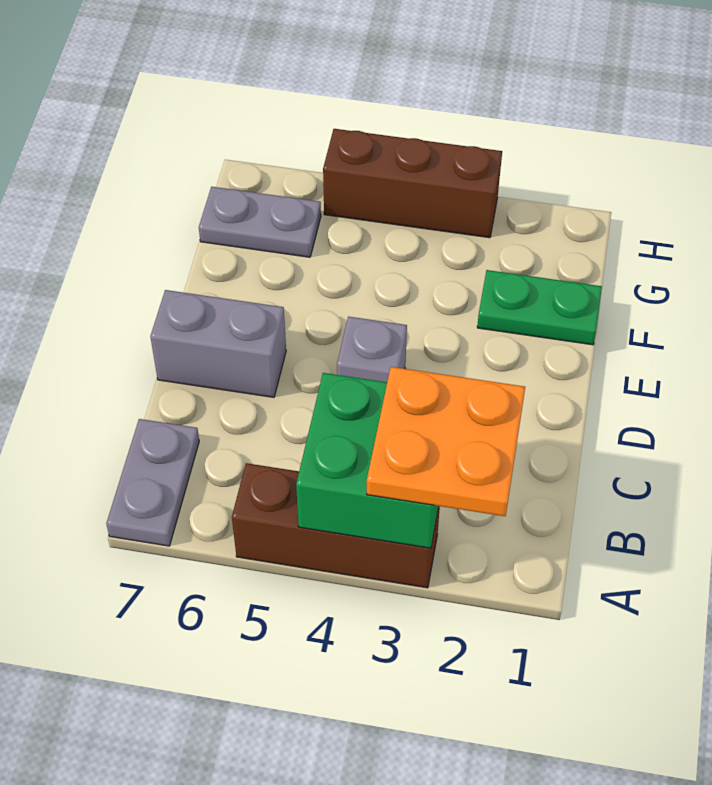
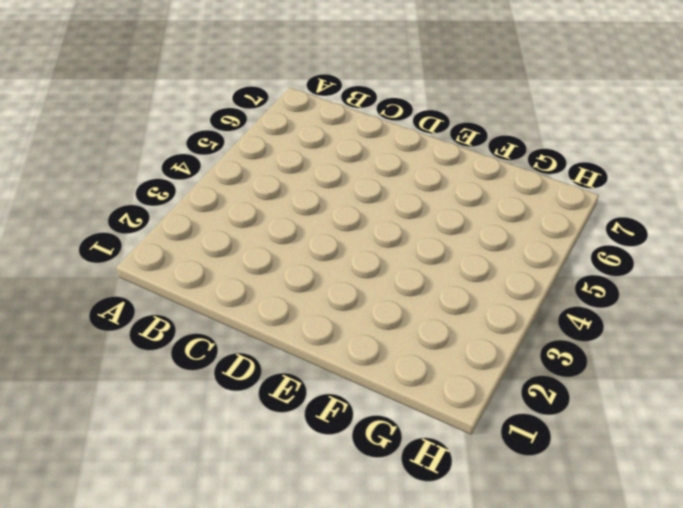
none -> brown 1x3 brick [232,463,440,588]
none -> grey 1x2 plate [106,419,199,546]

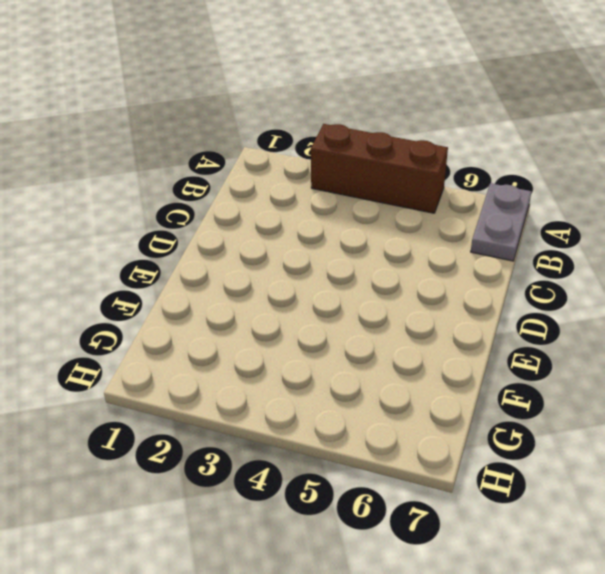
none -> grey 1x1 brick [337,316,407,382]
none -> grey 1x2 brick [150,290,286,397]

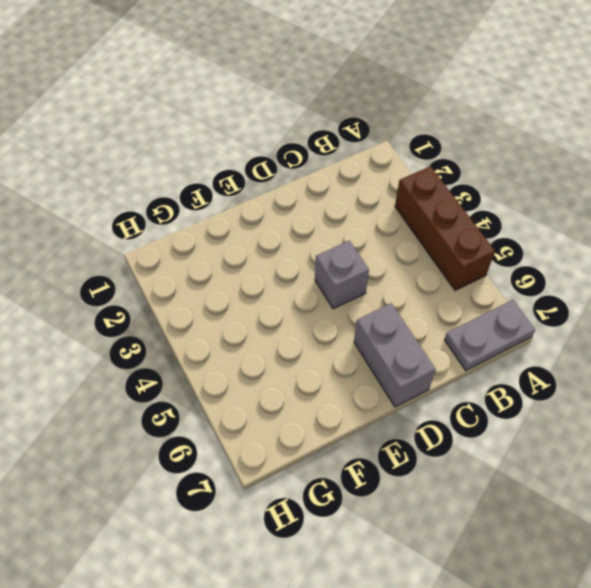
none -> green 1x2 plate [477,270,602,345]
none -> grey 1x2 plate [199,187,321,257]

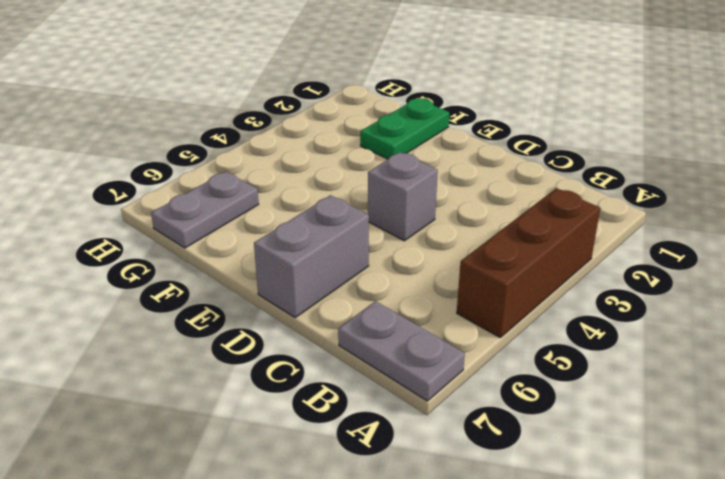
none -> brown 1x3 brick [323,129,502,238]
none -> green 2x2 brick [296,373,438,548]

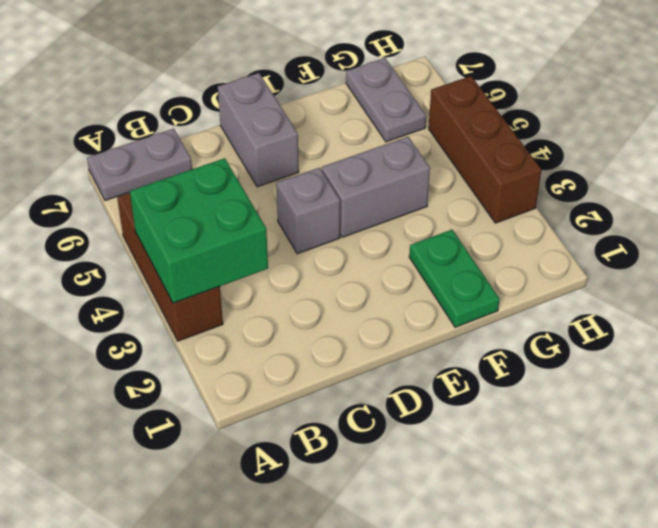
grey 1x2 brick [322,137,430,237] -> none
none -> orange 2x2 plate [367,367,525,516]

